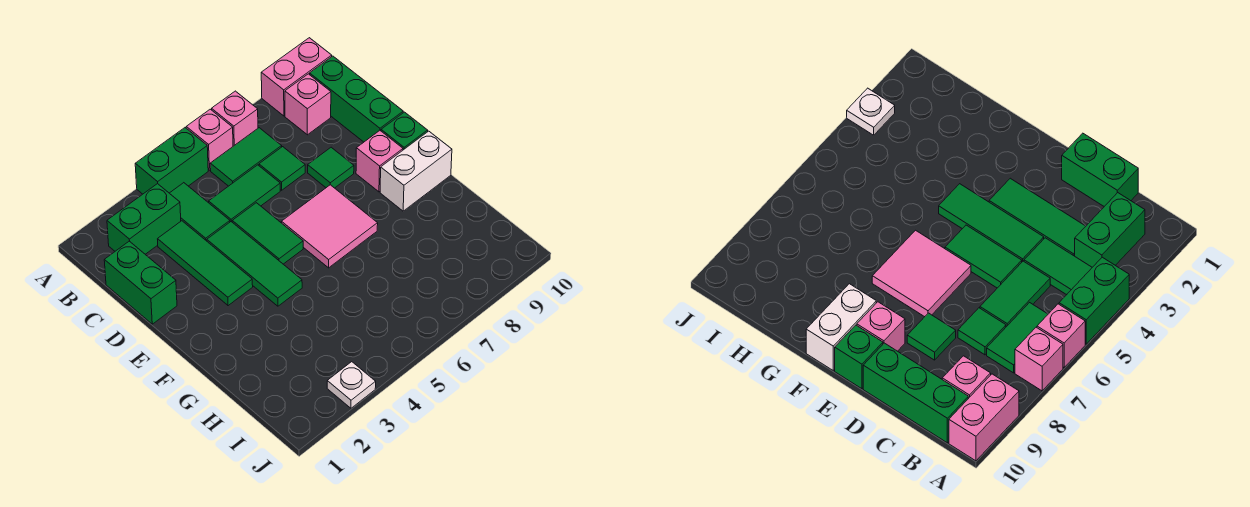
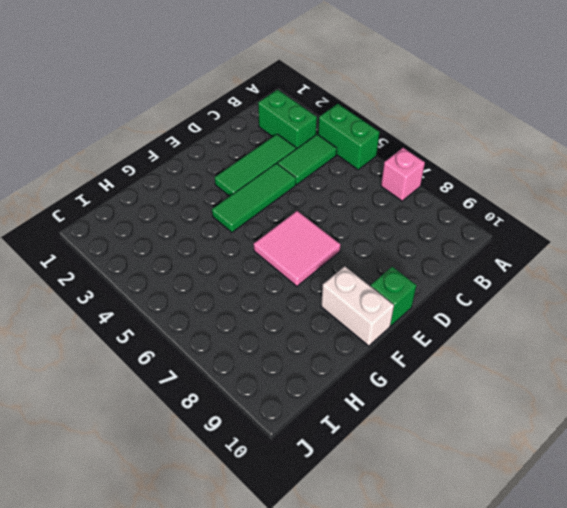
none -> pink 1x1 brick [186,109,233,170]
none -> pink 1x2 brick [261,38,332,116]
none -> green 1x2 tile [210,128,282,186]

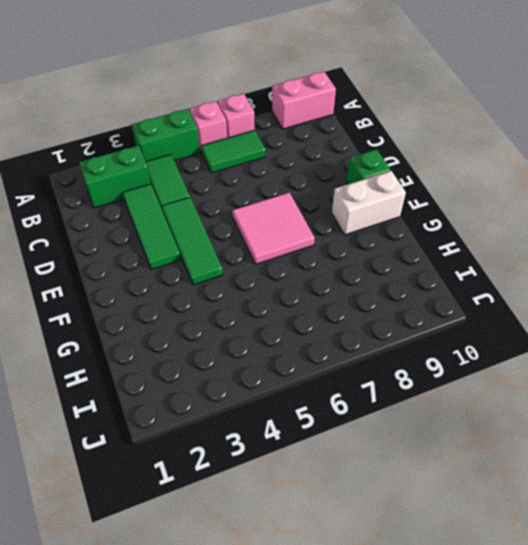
none -> pink 1x1 brick [285,74,331,135]
none -> green 1x3 brick [310,56,403,142]
none -> green 1x2 brick [104,241,177,324]

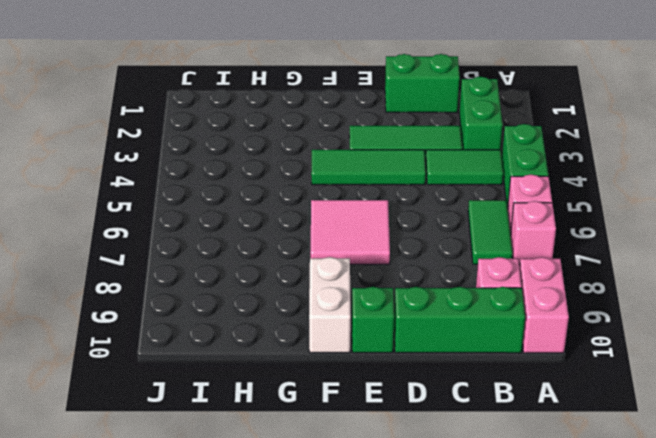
none -> green 1x2 tile [209,165,280,222]
none -> green 1x1 tile [259,147,305,190]
none -> green 1x2 tile [232,203,303,264]

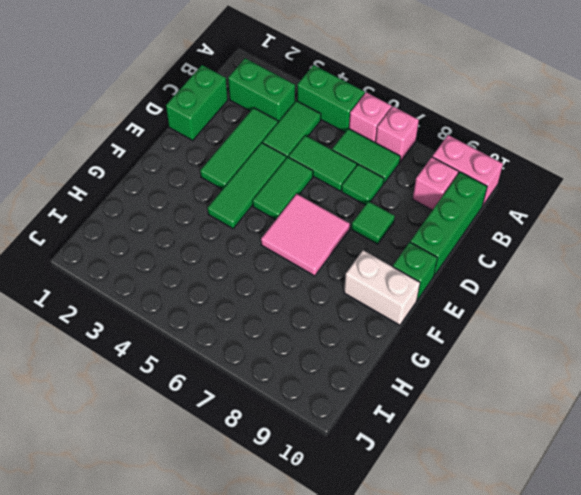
none -> pink 1x1 brick [356,131,403,192]
none -> white 1x1 plate [327,362,376,408]

